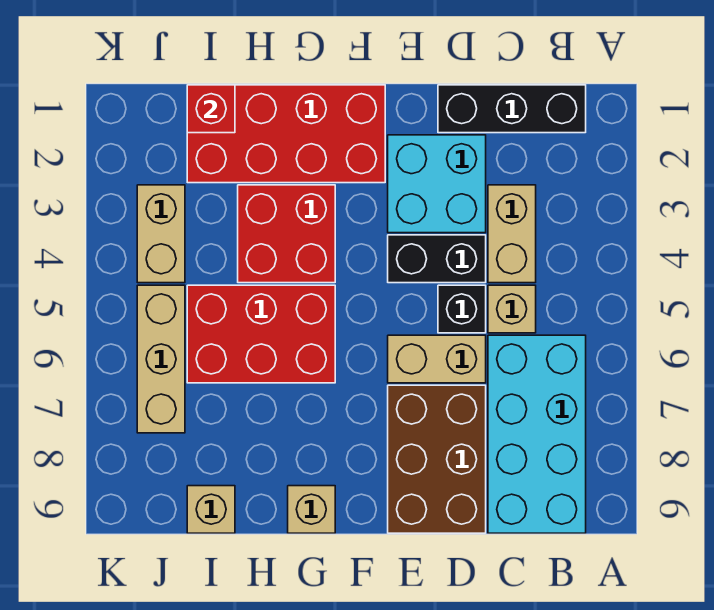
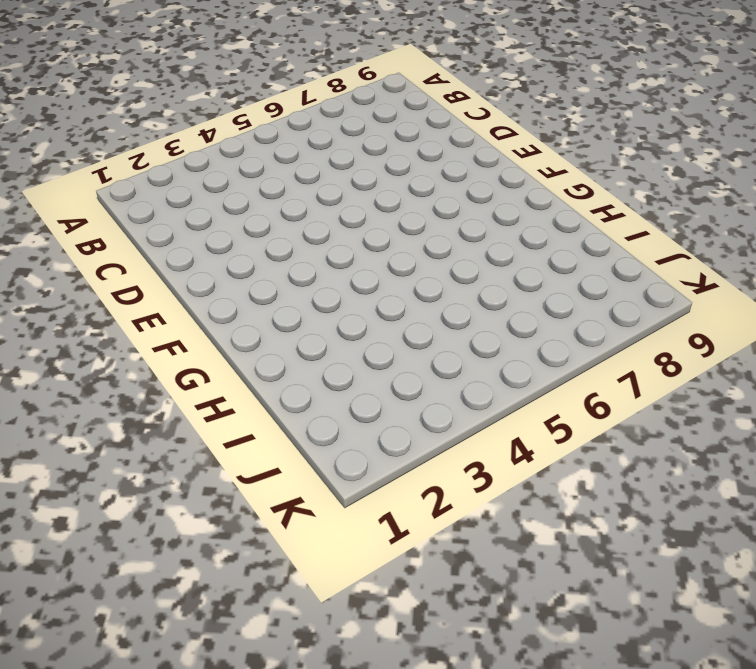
none -> black 1x3 brick [438,85,586,133]
none -> cyan 2x4 brick [488,335,586,533]
none -> tan 1x2 brick [488,185,536,283]

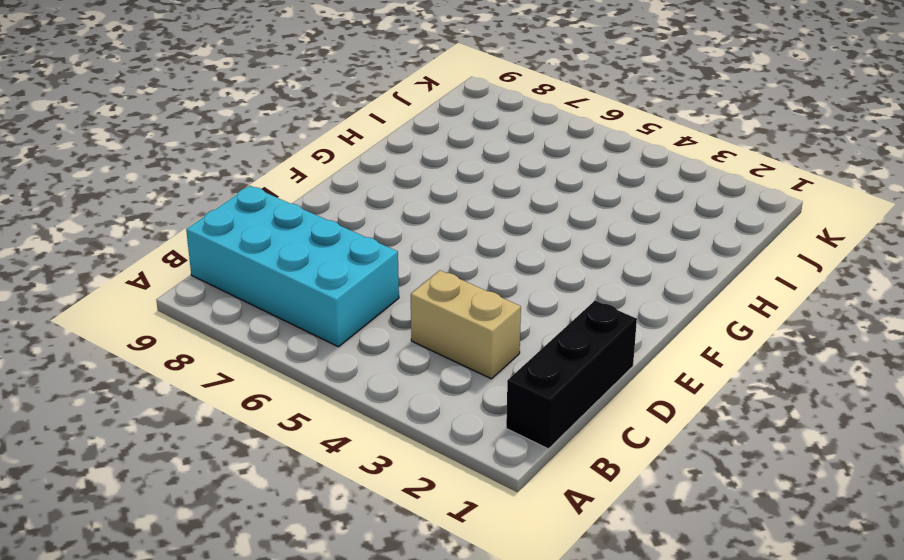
none -> tan 1x1 brick [488,285,536,333]
none -> cyan 2x2 brick [388,135,486,233]
none -> black 1x2 brick [388,235,486,283]

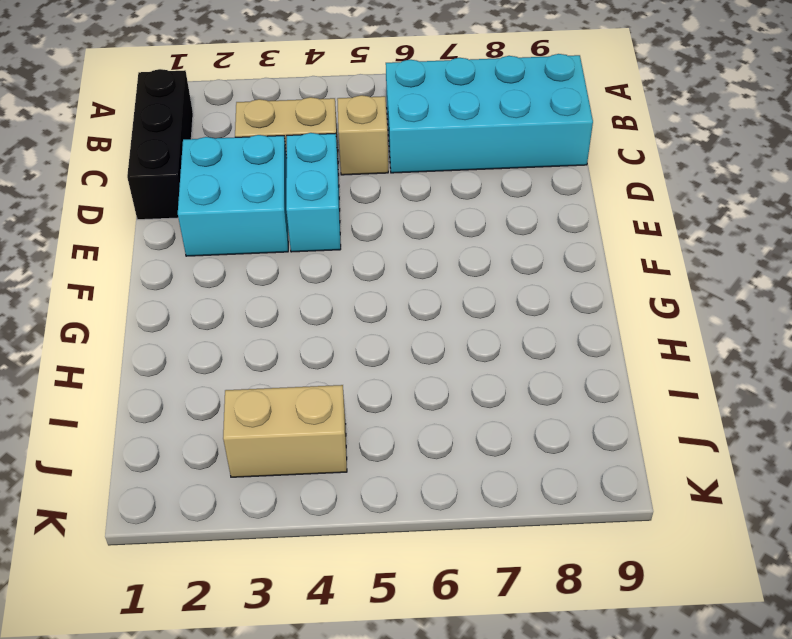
cyan 1x2 brick [286,133,341,252] -> black 1x2 brick [388,235,486,283]
none -> black 1x1 brick [438,285,486,333]
none -> tan 1x2 brick [388,335,486,383]
none -> brown 2x3 brick [388,385,486,533]

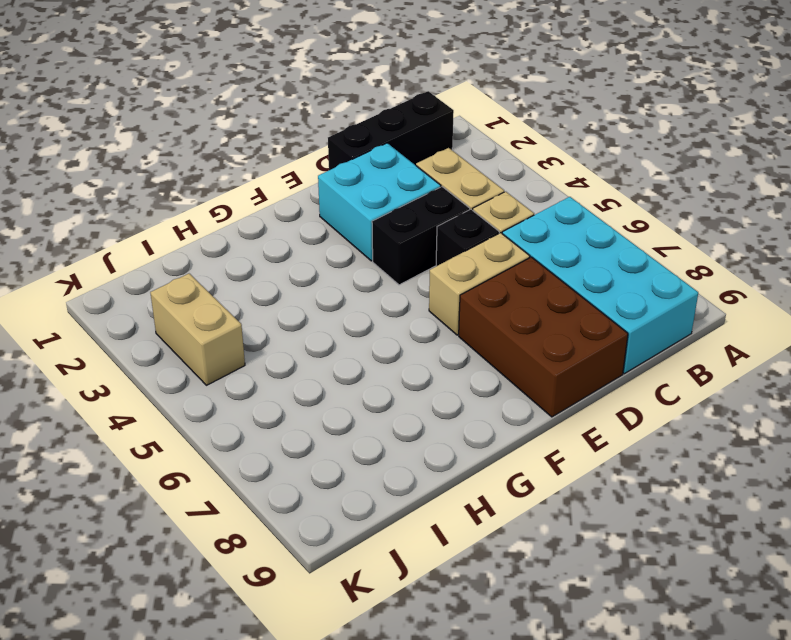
none -> red 2x4 brick [187,85,385,183]
none -> red 2x2 brick [238,185,335,283]
none -> red 2x3 brick [187,285,335,383]

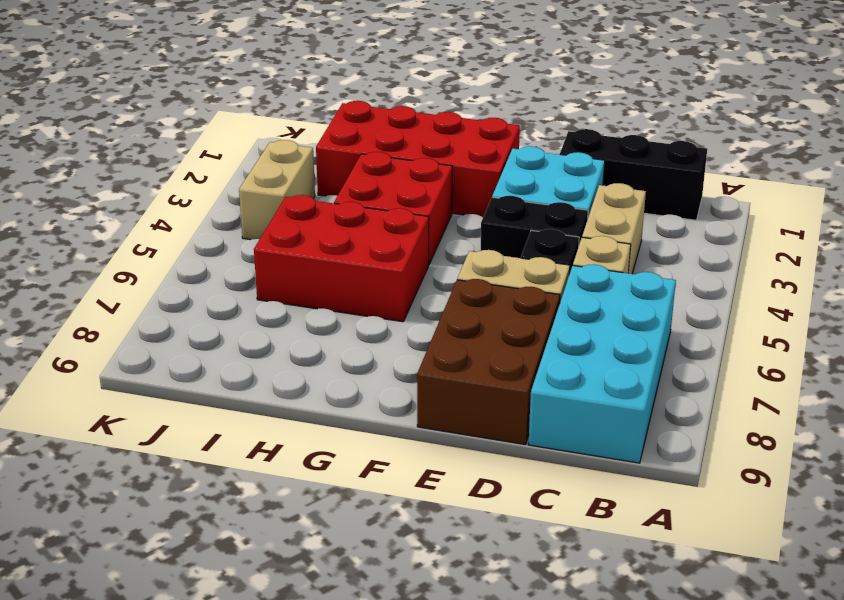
none -> tan 1x1 brick [288,486,335,533]
none -> tan 1x1 brick [187,486,235,533]
none -> tan 1x3 brick [137,285,185,433]

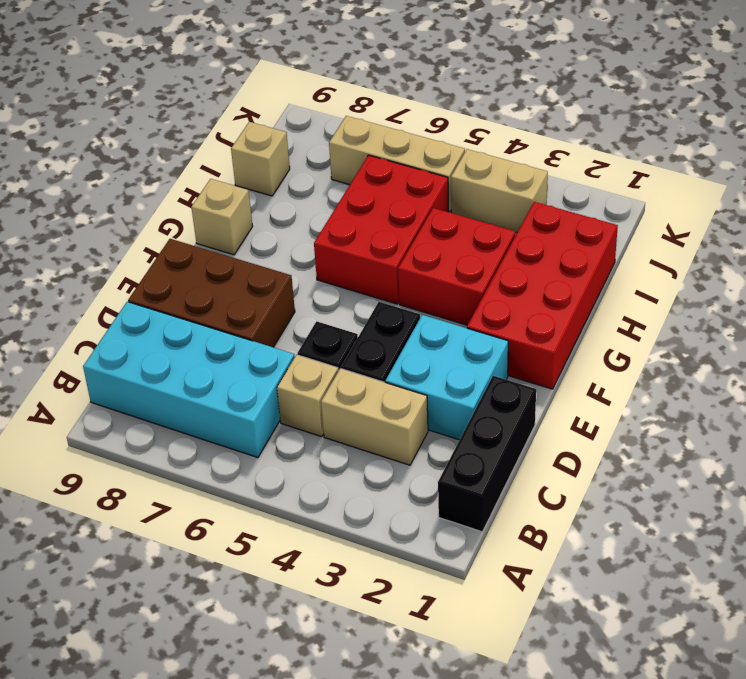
none -> tan 1x2 brick [388,335,486,383]
none -> red 1x1 brick [187,85,235,133]

